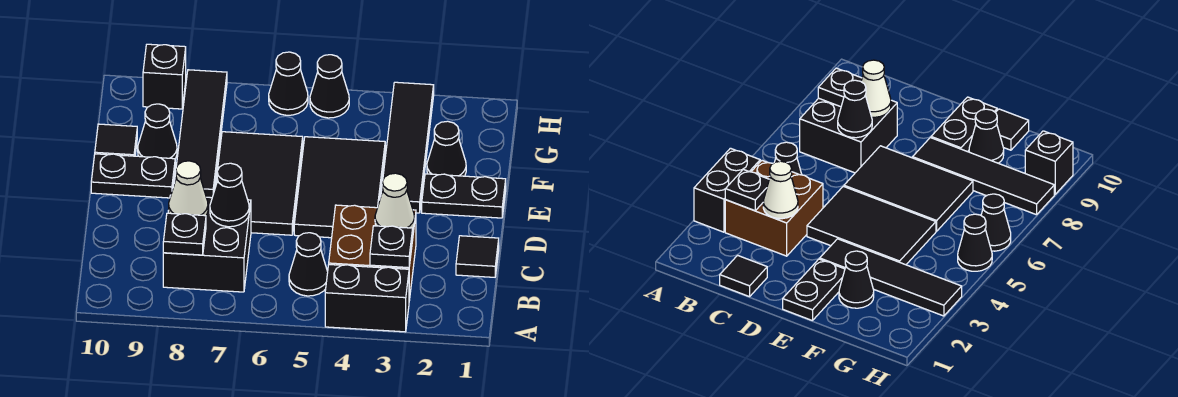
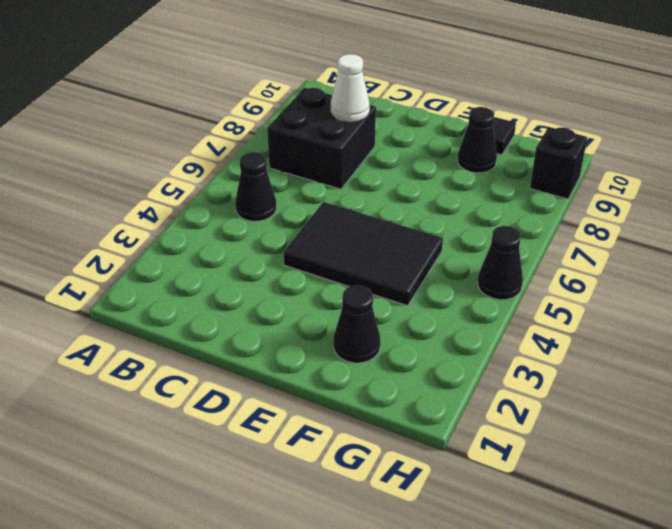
none -> black 1x2 brick [325,265,409,332]
none -> brown 2x2 brick [329,205,416,300]
none -> black 1x1 tile [456,236,499,277]

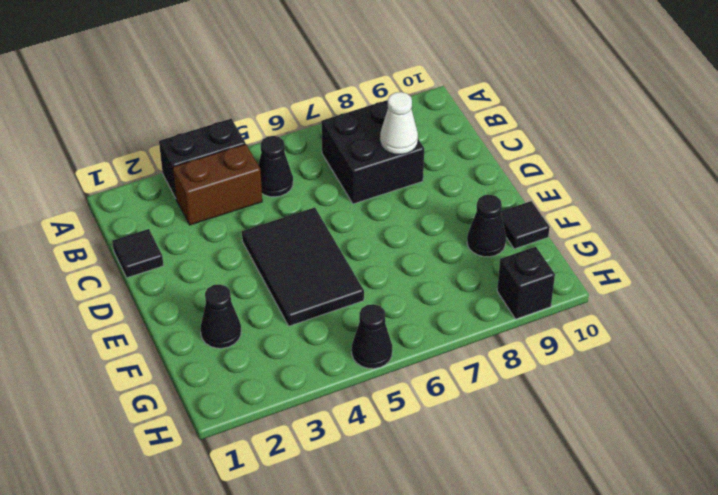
brown 1x2 brick [173,144,262,225] -> brown 2x2 brick [329,205,416,300]
none -> black 2x3 tile [216,132,303,235]
none -> black 1x2 plate [422,174,506,218]
none -> black 1x4 tile [381,82,434,213]

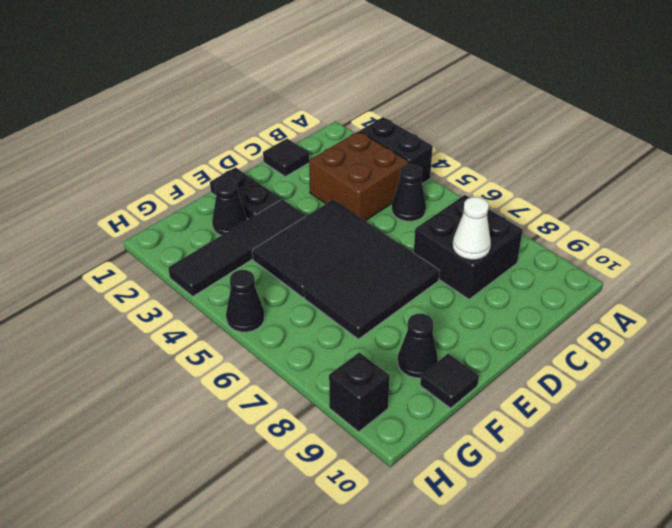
none -> black 1x4 tile [174,70,227,198]
none -> black 1x2 plate [91,154,175,198]
none -> black 1x1 cone [269,52,308,115]

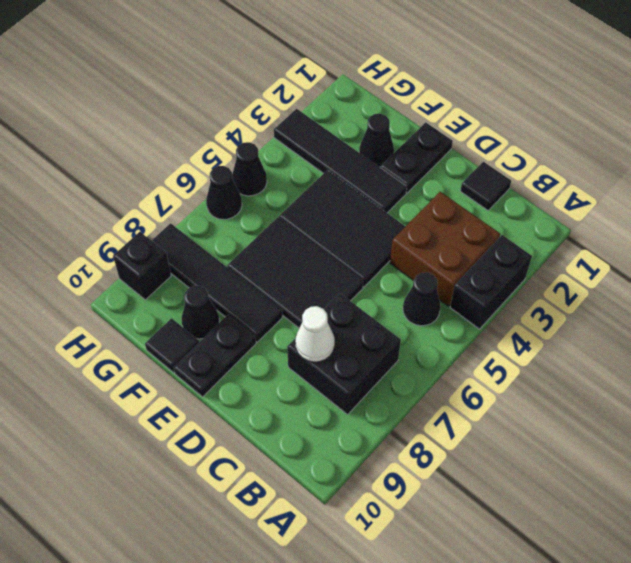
none -> black 1x1 plate [370,226,413,268]
none -> black 1x1 plate [163,213,206,255]
none -> white 1x1 cone [375,173,414,228]

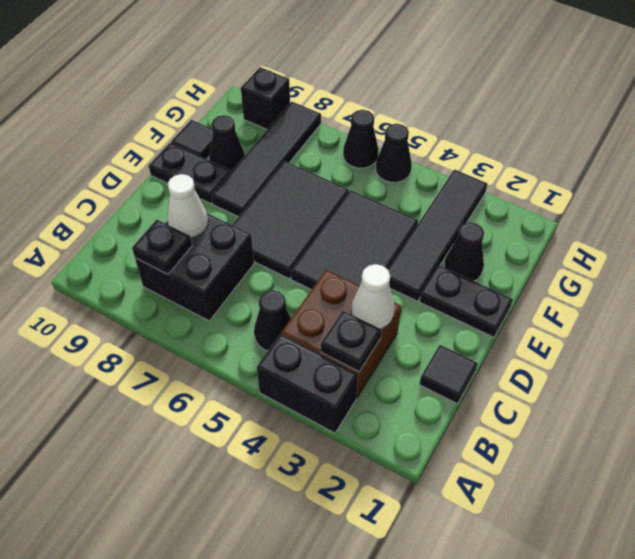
none -> black 1x1 cone [210,163,249,227]

